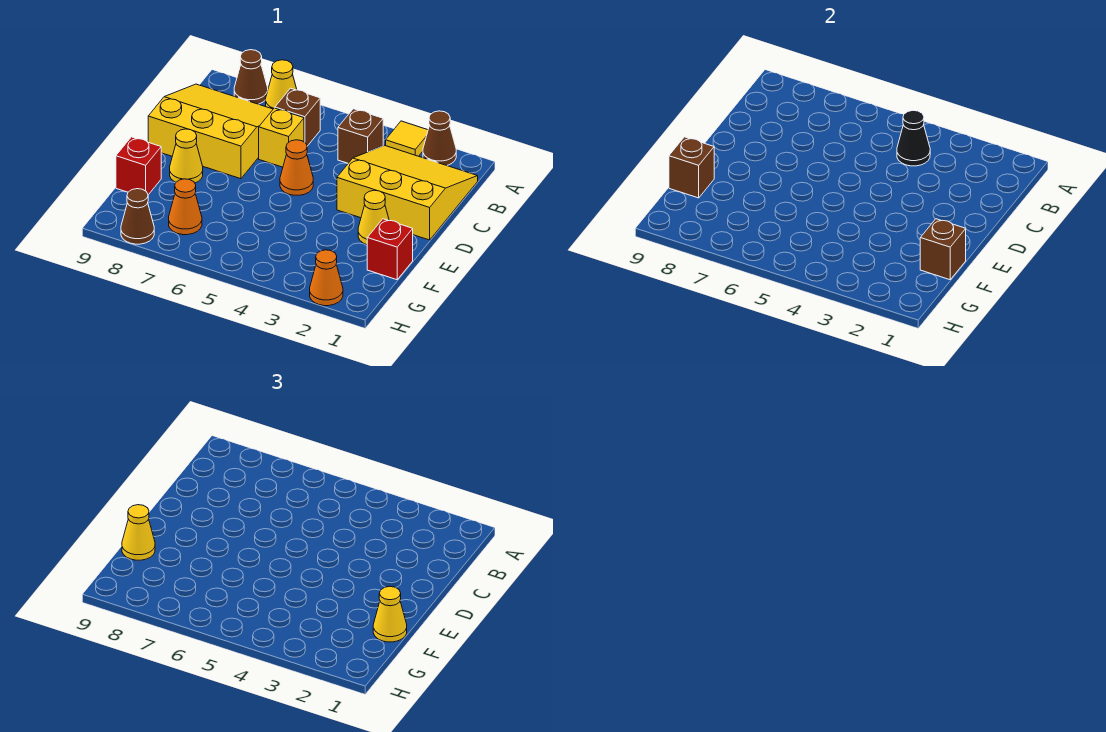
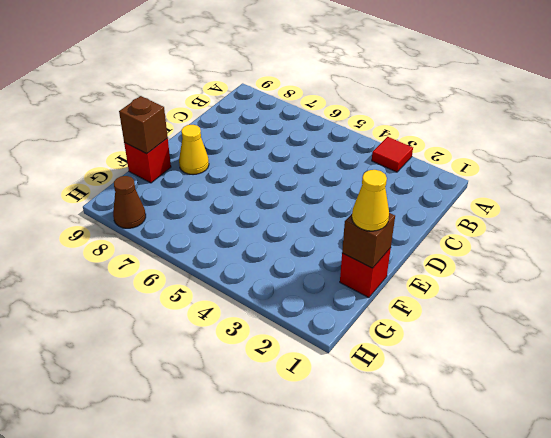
red 1x1 tile [372,137,413,172] -> yellow 1x1 tile [386,121,428,156]
none -> brown 1x1 cone [423,111,456,166]
none -> yellow 1x1 cone [266,60,297,109]
none -> brown 1x1 cone [234,50,268,104]

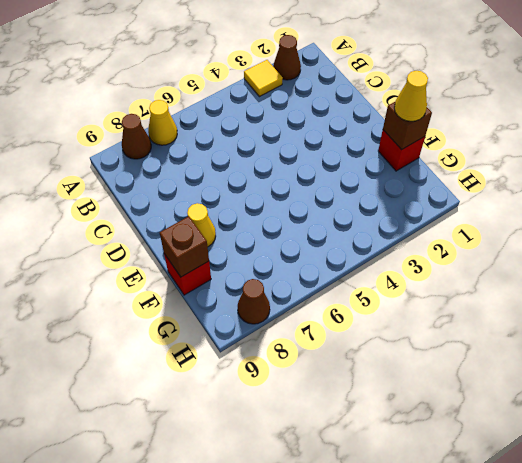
none -> yellow 3x3 slope [337,145,478,240]
none -> brown 1x1 brick [338,109,383,163]
none -> brown 1x1 brick [275,88,320,146]

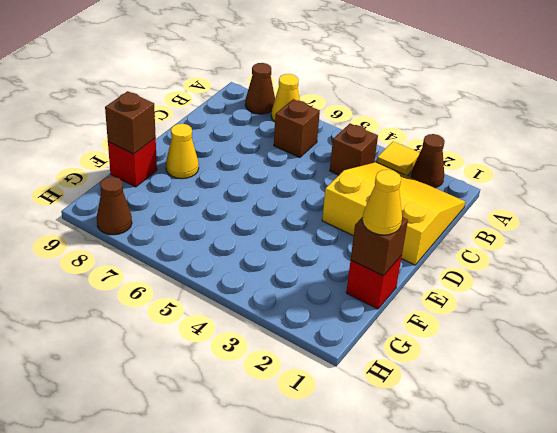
none -> yellow 3x3 slope [148,84,273,179]
none -> yellow 1x1 brick [259,108,304,167]
none -> orange 1x1 cone [280,140,313,195]

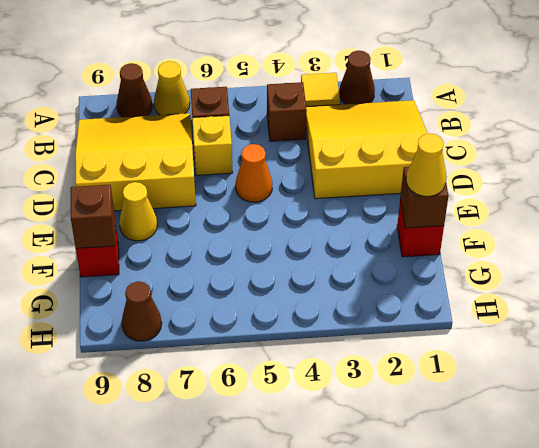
none -> yellow 1x1 cone [358,190,389,245]
none -> orange 1x1 cone [169,179,202,235]
none -> orange 1x1 cone [310,250,343,306]

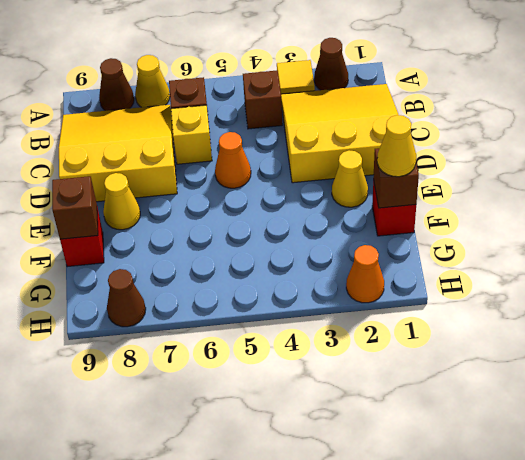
none -> orange 1x1 cone [169,179,202,235]
none -> black 1x1 cone [897,110,930,166]
none -> yellow 1x1 cone [122,505,155,560]

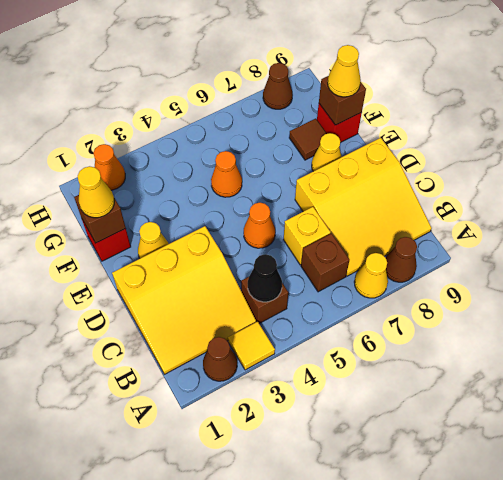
orange 1x1 cone [211,151,242,197] -> orange 1x1 cone moved to [169,179,202,235]
brown 1x1 tile [289,119,327,160] -> none

